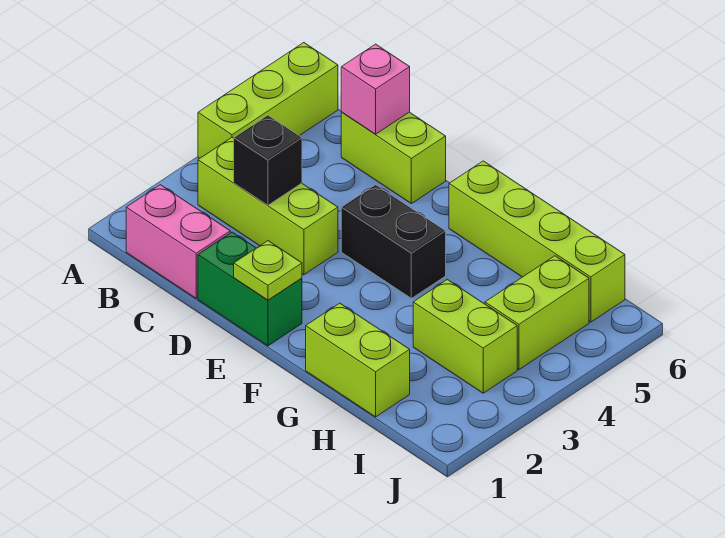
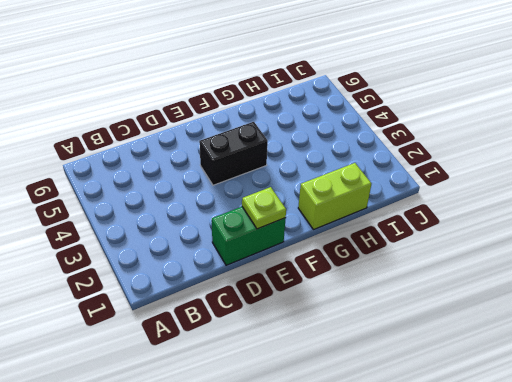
none -> lime 1x3 brick [198,43,338,159]
none -> pink 1x2 brick [126,185,230,298]
none -> lime 1x3 brick [198,137,338,275]

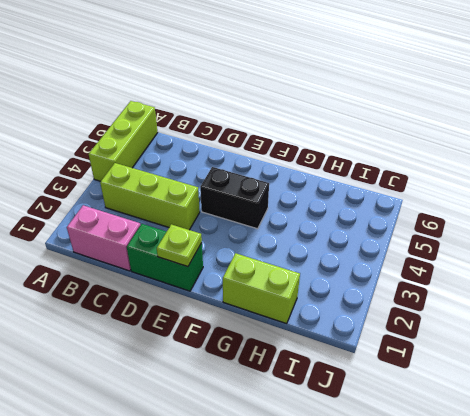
none -> lime 1x2 brick [341,112,446,204]
none -> lime 1x4 brick [449,161,625,322]
none -> lime 1x2 brick [413,279,517,393]

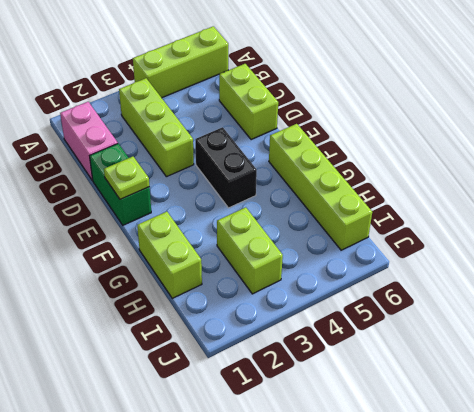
none -> lime 1x2 brick [485,256,589,369]
none -> black 1x1 brick [234,115,302,205]
none -> pink 1x1 brick [341,44,410,134]

